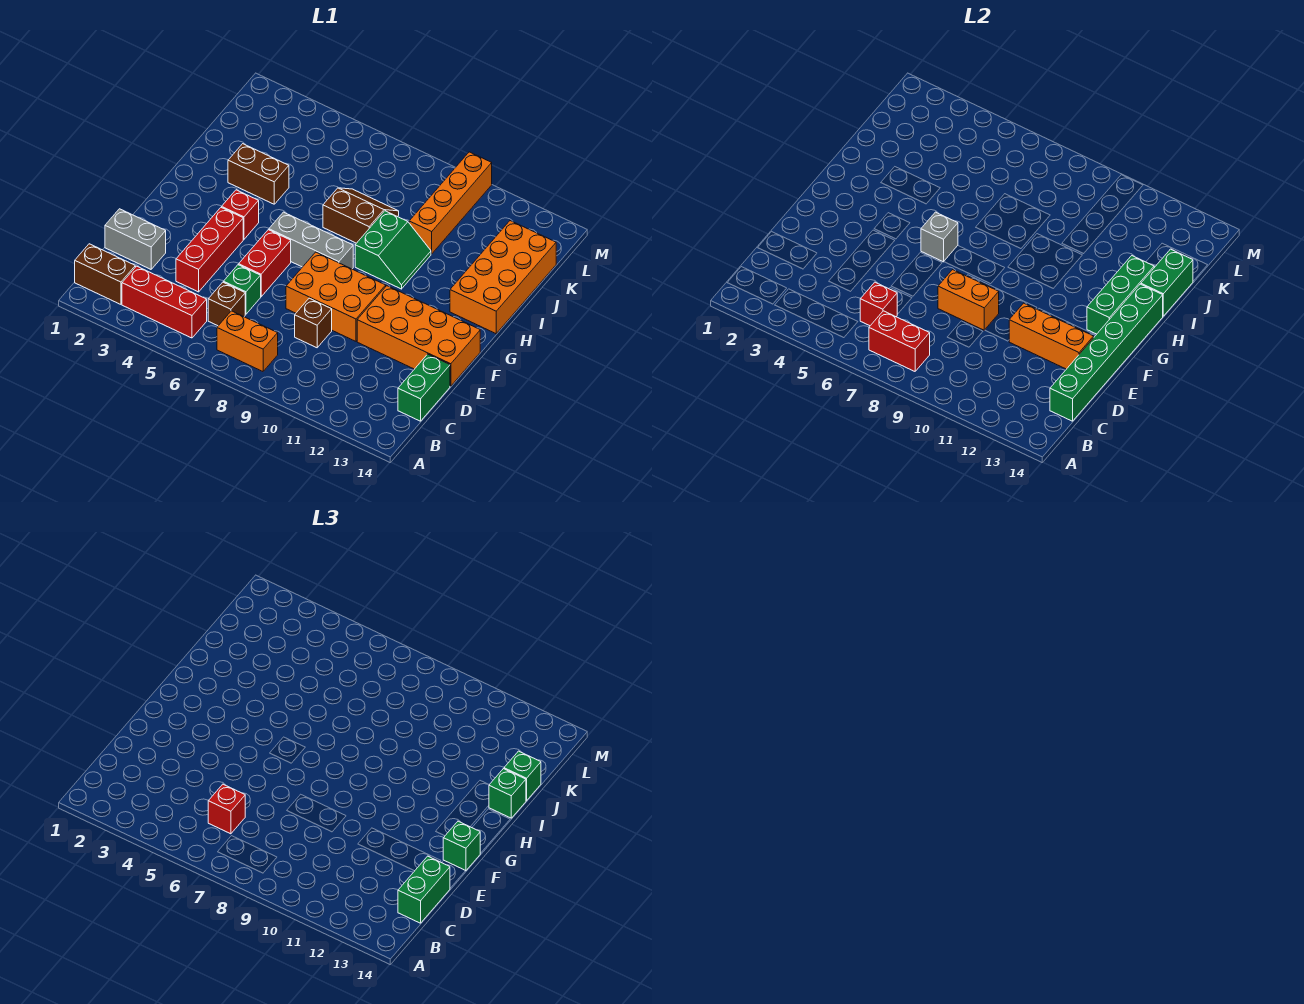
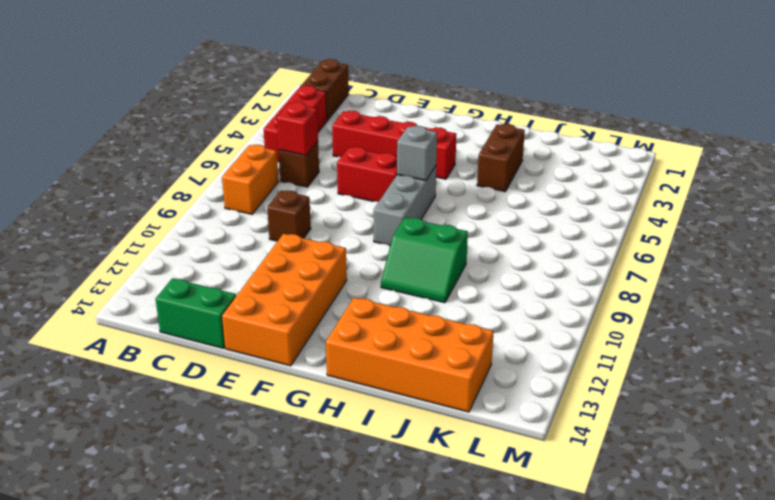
none -> grey 1x2 brick [105,209,166,269]
none -> green 1x1 brick [224,265,261,314]
none -> orange 2x3 brick [286,252,386,341]
none -> brown 2x2 slope [323,188,399,243]

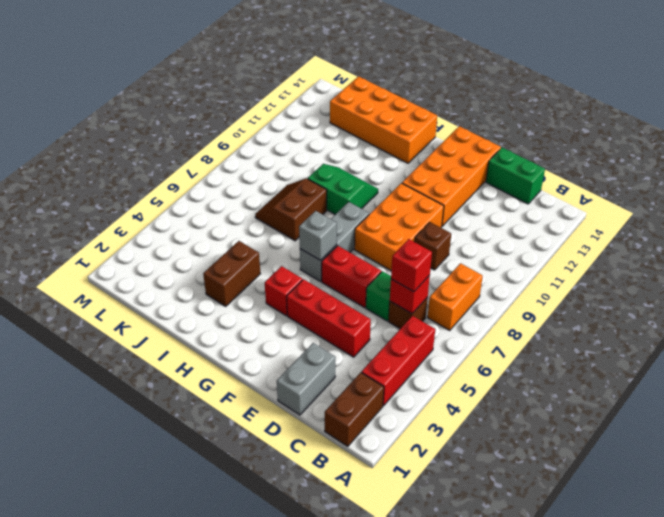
none -> orange 1x4 brick [409,152,492,254]
none -> red 1x2 brick [869,311,930,371]
none -> green 1x6 brick [1050,284,1163,421]
none -> orange 1x2 brick [938,270,999,330]

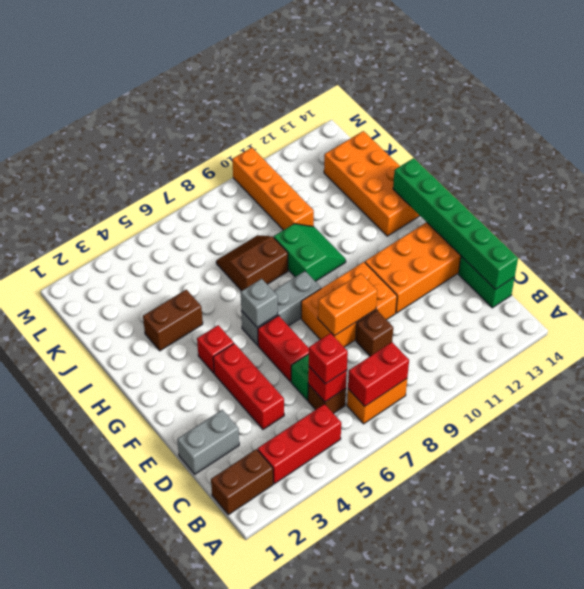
none -> orange 1x3 brick [1009,303,1094,369]
none -> green 1x3 brick [1087,256,1154,334]
none -> green 1x2 brick [1141,249,1193,316]
none -> green 1x2 brick [398,856,450,923]

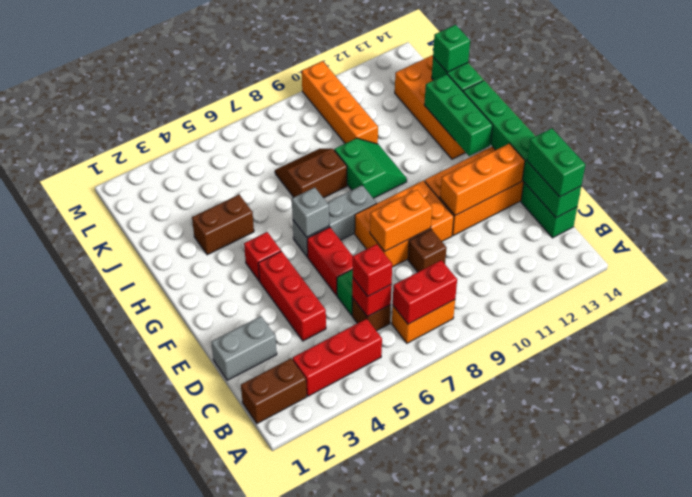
none -> green 1x1 brick [443,821,480,871]
none -> green 1x1 brick [489,769,526,818]

